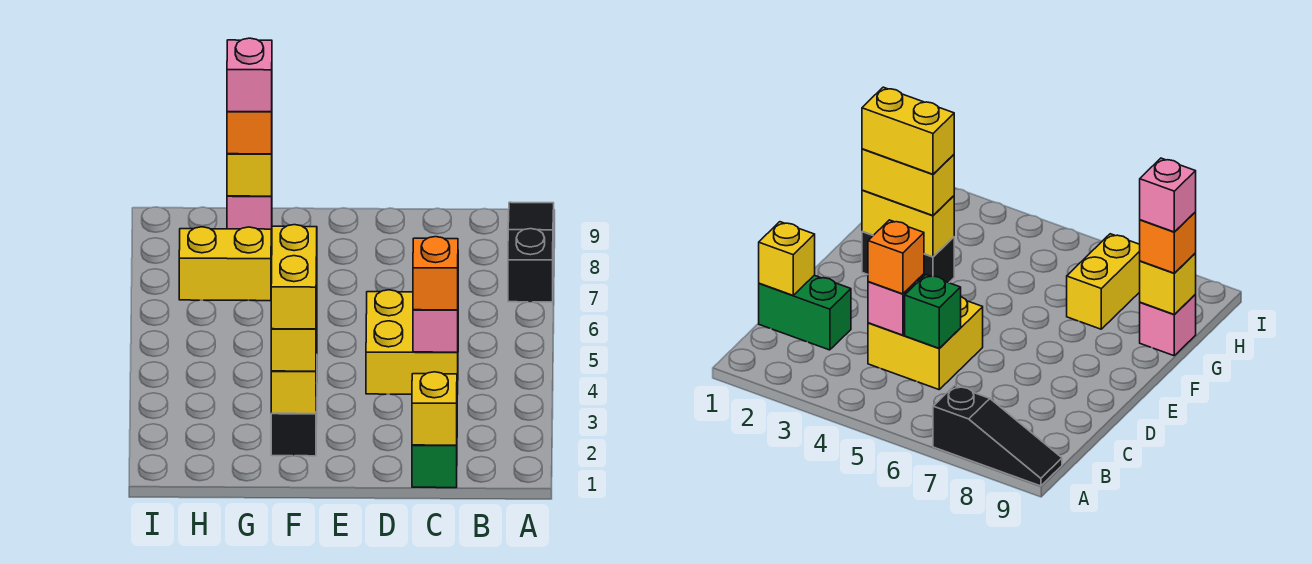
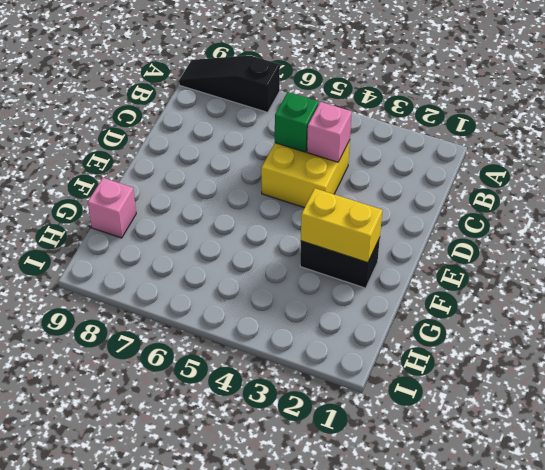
none -> green 1x2 brick [412,445,457,488]
none -> yellow 1x2 brick [179,227,271,301]
none -> yellow 1x1 brick [412,372,457,445]

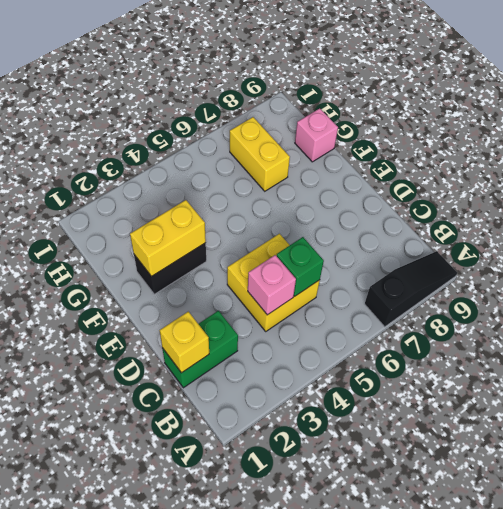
none -> yellow 1x1 brick [227,154,272,196]
none -> orange 1x1 brick [413,237,458,310]
none -> yellow 1x2 brick [271,298,317,371]

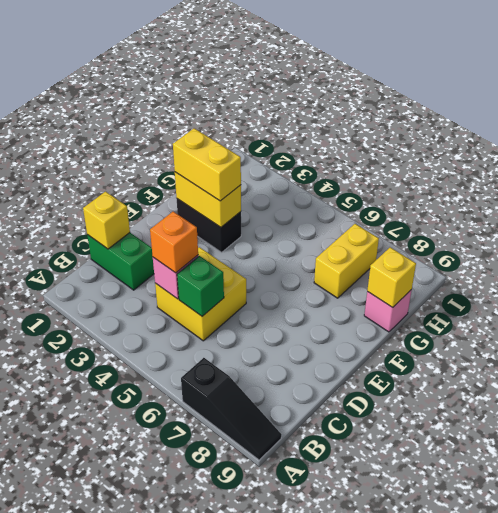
none -> orange 1x1 brick [227,112,272,154]
none -> yellow 1x2 brick [271,225,317,329]
none -> pink 1x1 brick [227,38,272,112]

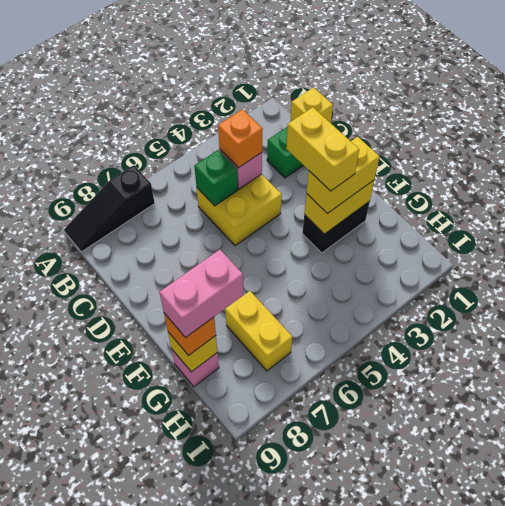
yellow 1x2 brick [286,107,359,191] -> yellow 1x2 brick turned to [271,225,317,329]
pink 1x2 brick [160,250,244,338] -> pink 1x1 brick [227,38,272,112]

